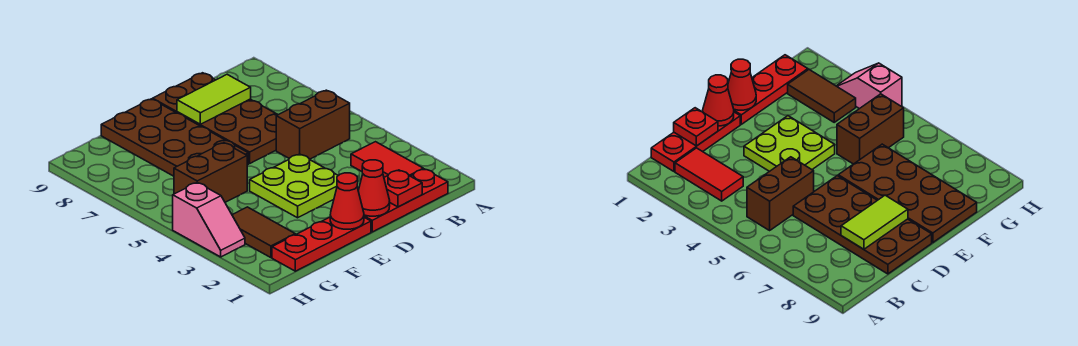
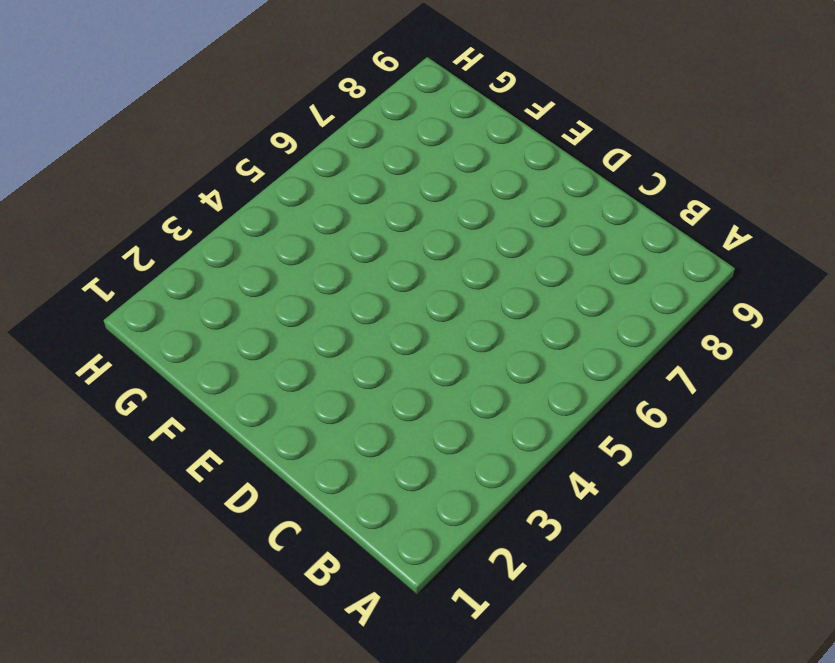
none -> red 1x3 plate [364,169,448,232]
none -> red 1x2 tile [351,142,423,177]
none -> brown 1x2 brick [276,90,350,159]

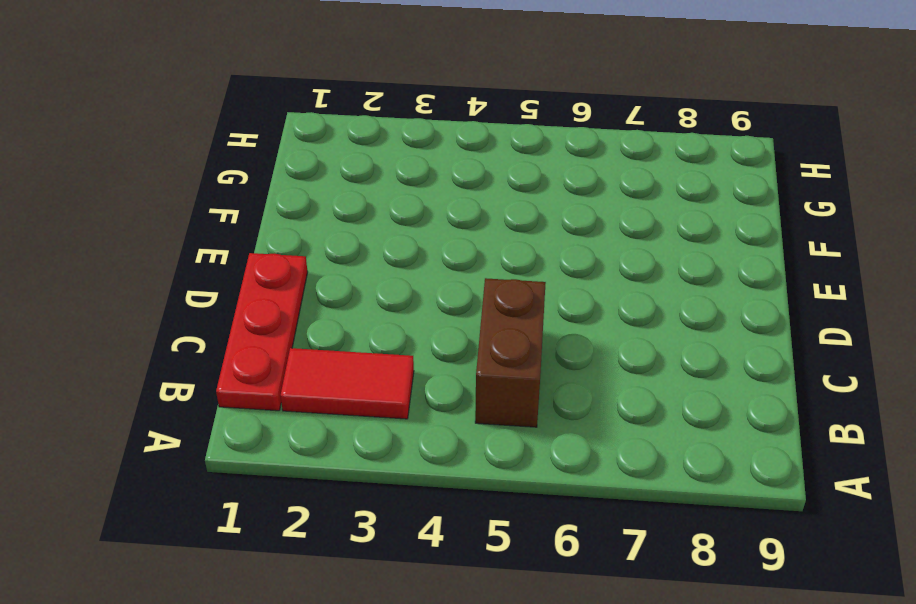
none -> brown 2x4 plate [153,73,278,164]
none -> lime 2x2 plate [250,154,338,218]
none -> red 1x3 plate [272,217,371,271]

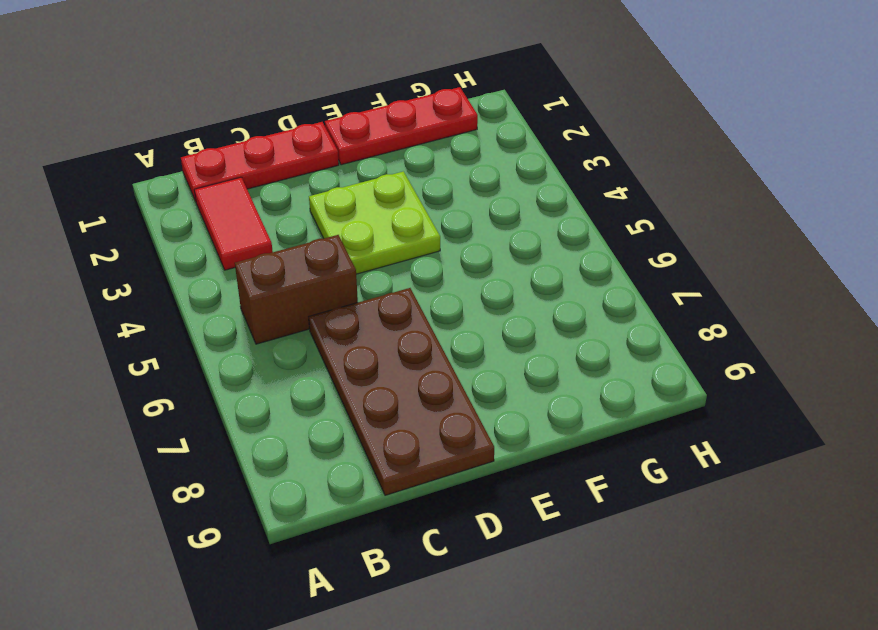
none -> brown 2x4 plate [101,99,248,176]
none -> brown 1x2 brick [174,143,247,202]
none -> brown 1x2 tile [232,207,295,258]

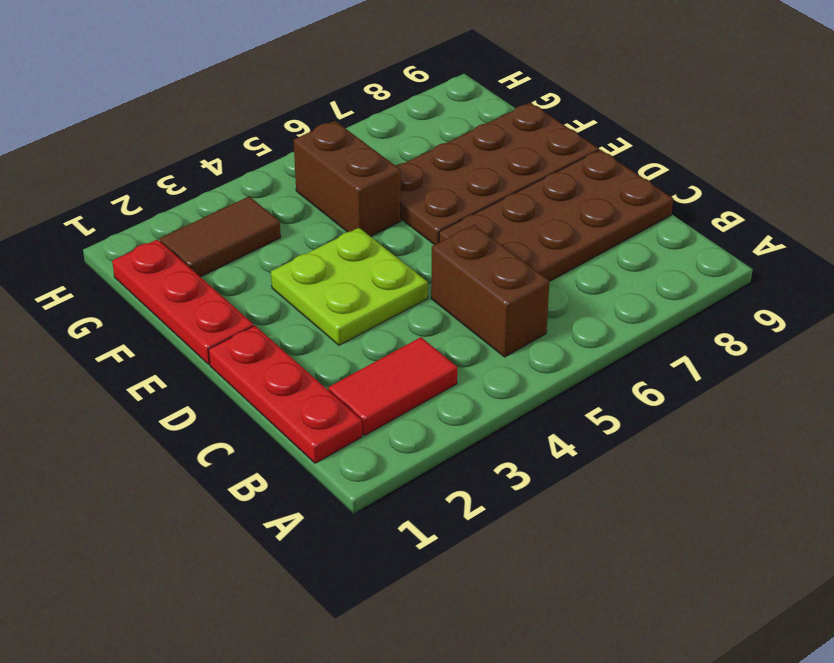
none -> pink 1x2 slope [173,183,245,257]
none -> red 1x1 plate [384,170,422,207]
none -> lime 1x2 tile [177,74,251,124]

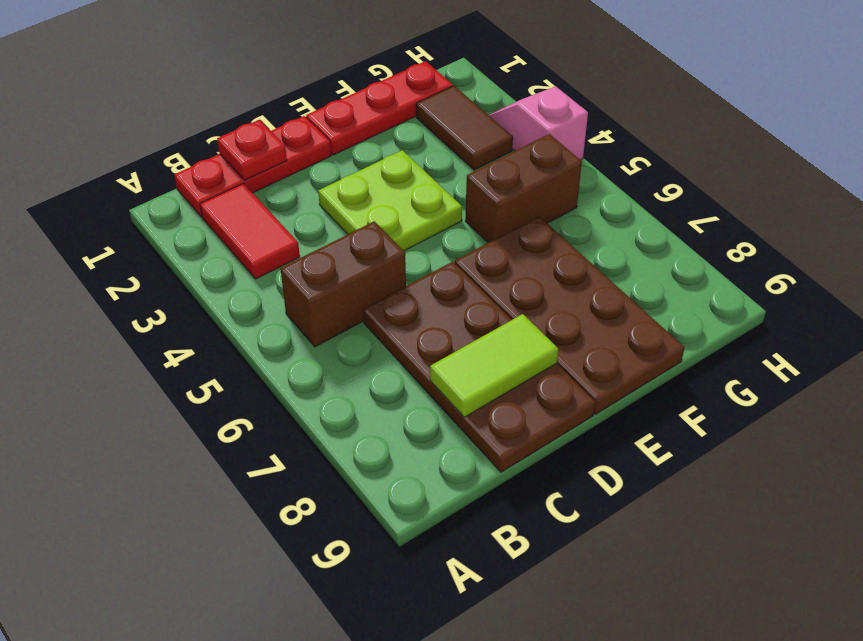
none -> red 1x1 cone [358,160,390,216]
none -> red 1x1 cone [330,173,364,229]

